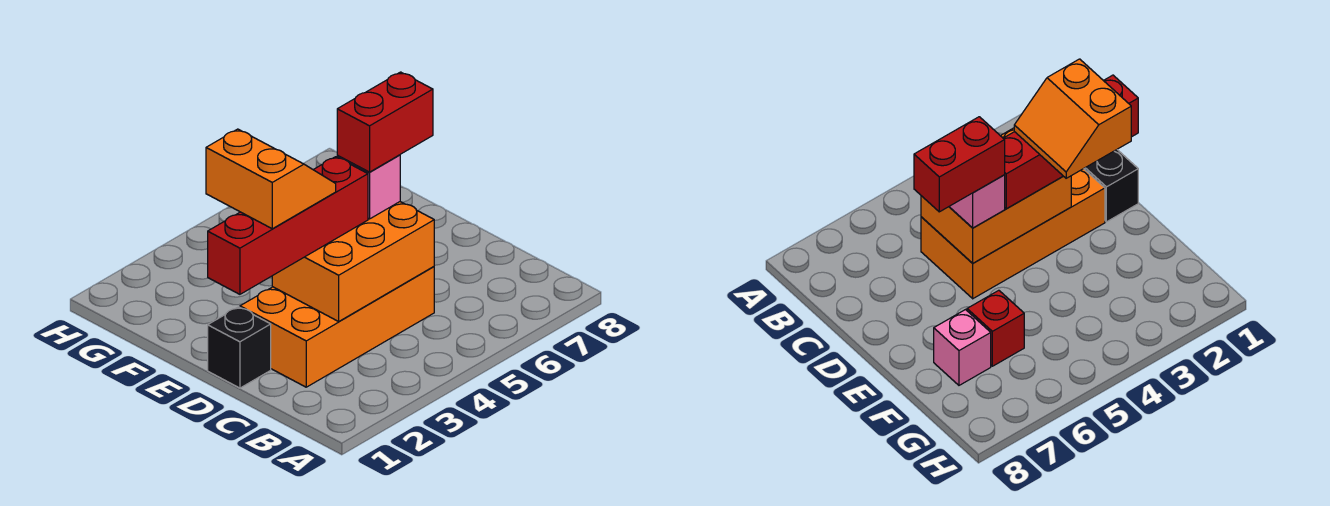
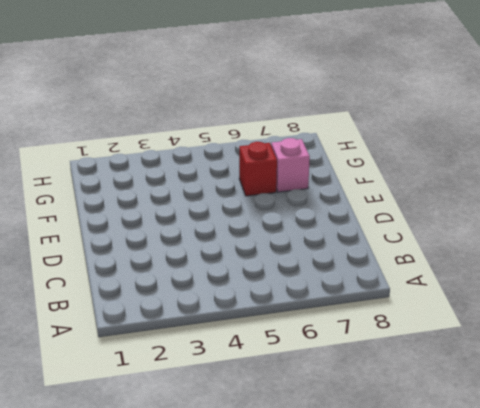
none -> orange 2x4 brick [240,267,434,387]
none -> black 1x1 brick [208,307,271,388]

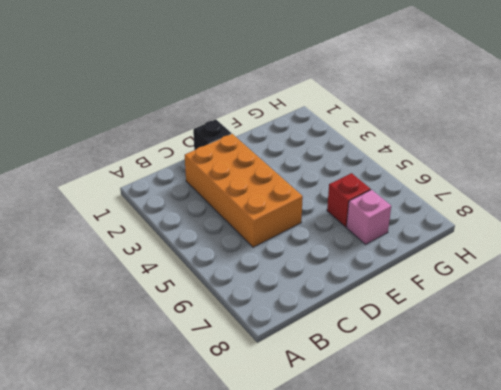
none -> orange 2x3 brick [272,202,434,321]
none -> red 1x4 brick [208,157,368,294]

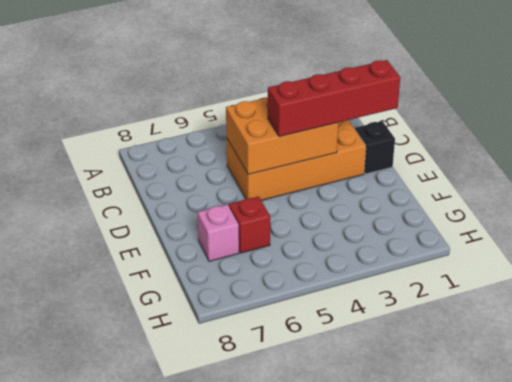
none -> pink 1x1 brick [337,155,400,219]
none -> orange 2x2 slope [206,129,336,229]

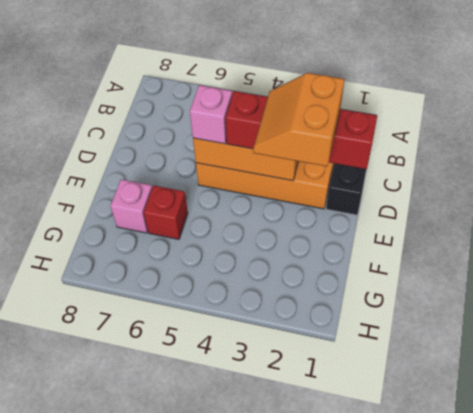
none -> red 1x2 brick [337,72,433,172]

